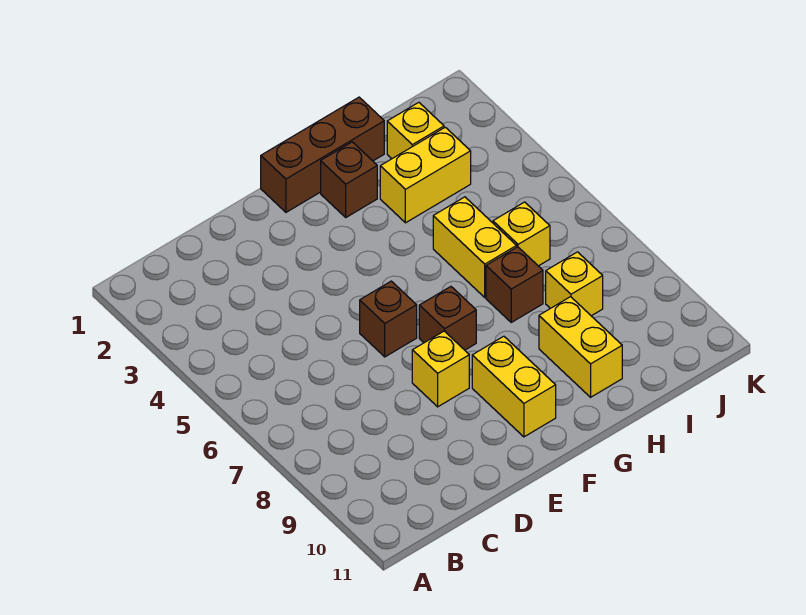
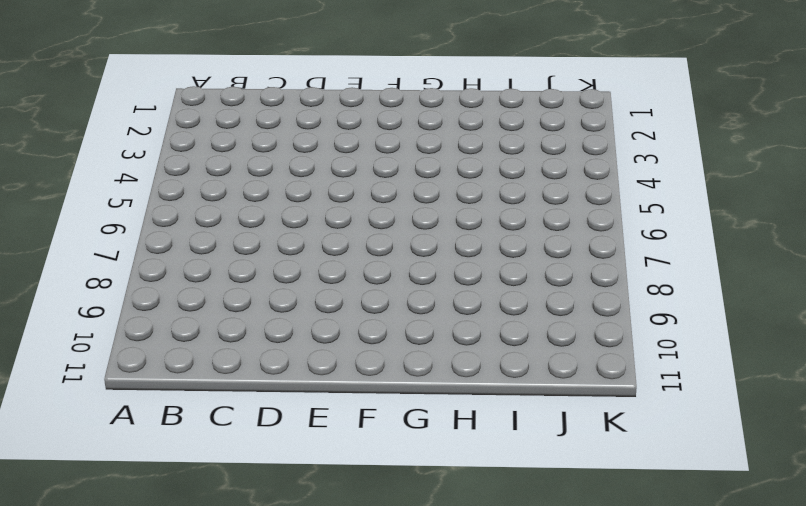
none -> brown 1x1 brick [360,281,417,357]
none -> yellow 1x1 brick [412,331,469,407]
none -> brown 1x3 brick [261,97,384,212]

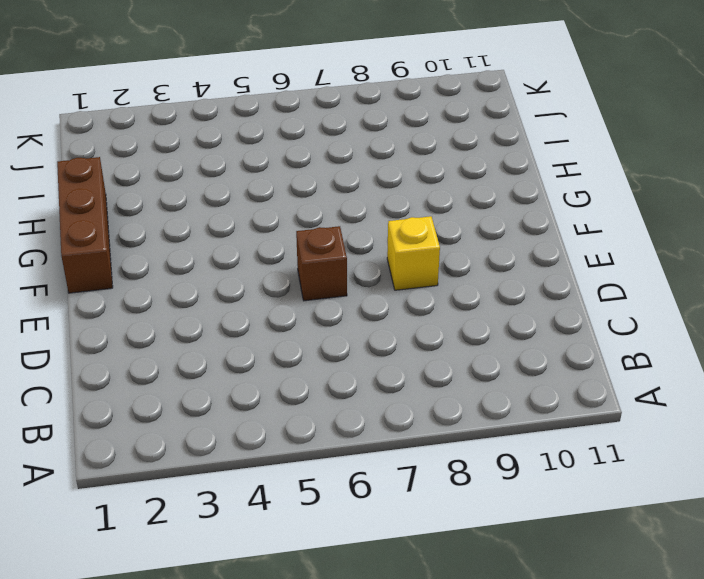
none -> brown 1x1 brick [419,287,476,350]
none -> yellow 1x2 brick [472,336,556,437]
none -> brown 1x1 brick [321,142,377,217]

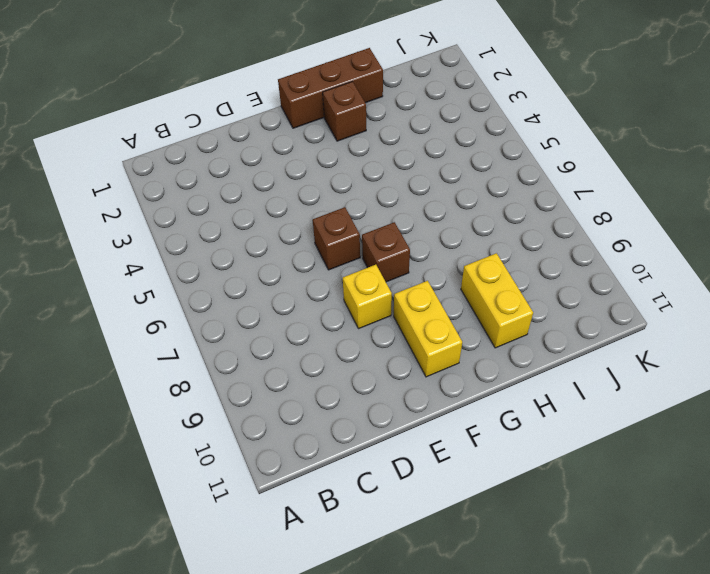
none -> yellow 1x2 brick [380,127,471,223]
none -> yellow 1x2 brick [433,197,517,297]
none -> brown 1x1 brick [486,247,543,322]

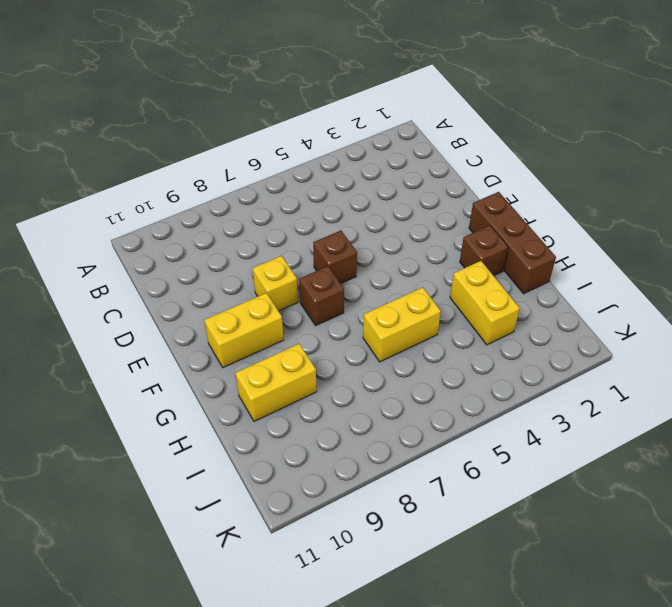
none -> brown 1x1 brick [486,247,543,322]
none -> yellow 1x1 brick [387,102,444,159]
none -> yellow 1x1 brick [493,202,550,266]

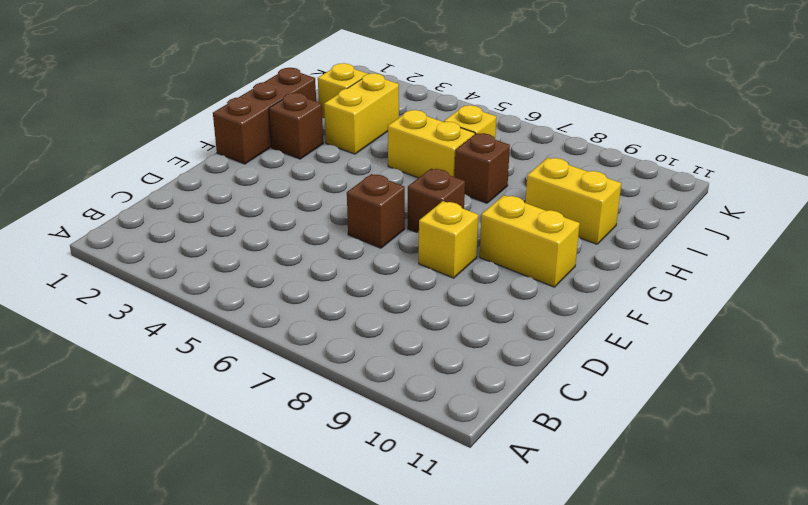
none -> yellow 1x1 brick [546,252,603,316]

